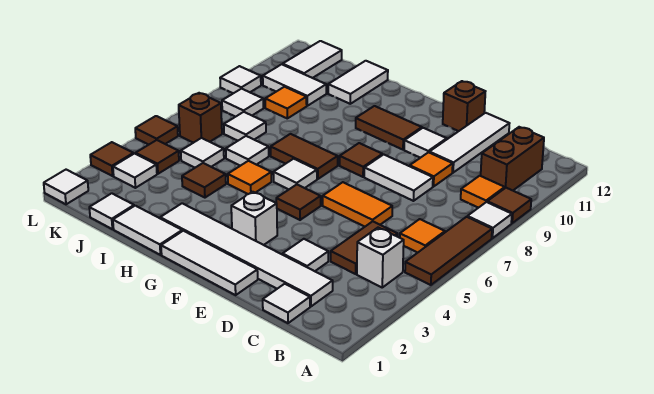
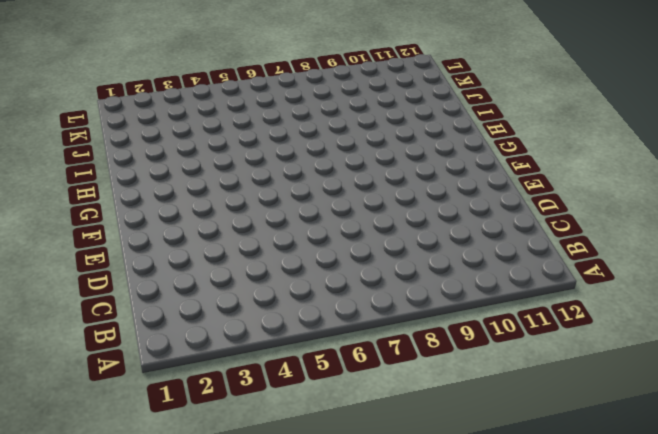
none -> brown 1x3 tile [405,217,492,285]
none -> white 1x1 tile [468,202,512,238]
none -> brown 1x1 tile [487,188,531,223]
none -> white 1x1 brick [357,228,404,287]

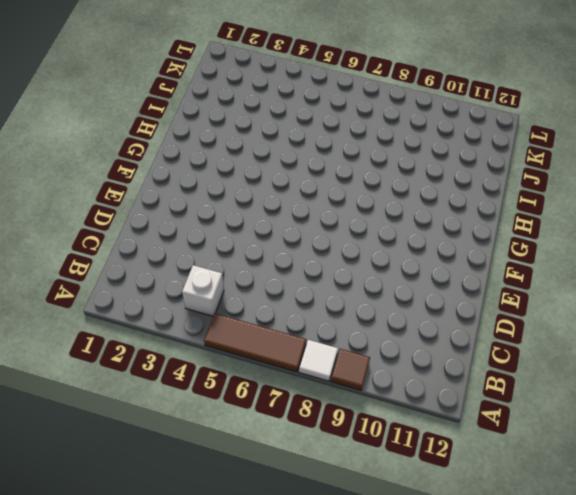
none -> orange 1x1 tile [400,219,445,253]
none -> orange 1x1 tile [461,176,505,208]
none -> brown 1x2 brick [481,127,544,190]
none -> white 1x1 tile [263,284,310,323]

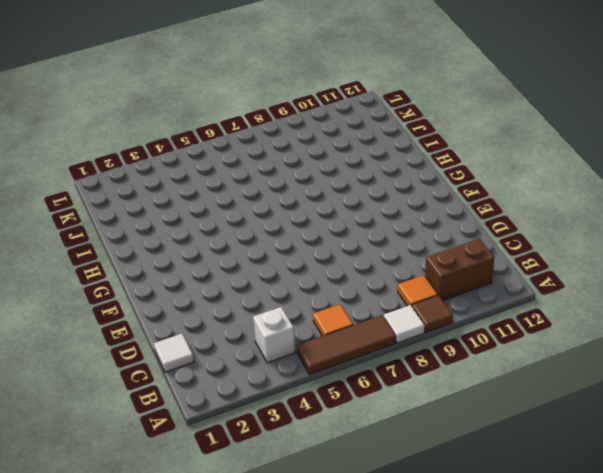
none -> white 1x6 tile [160,203,333,306]
none -> brown 1x2 tile [331,221,398,274]
none -> white 1x1 tile [283,239,328,271]
none -> orange 1x2 tile [323,182,392,227]

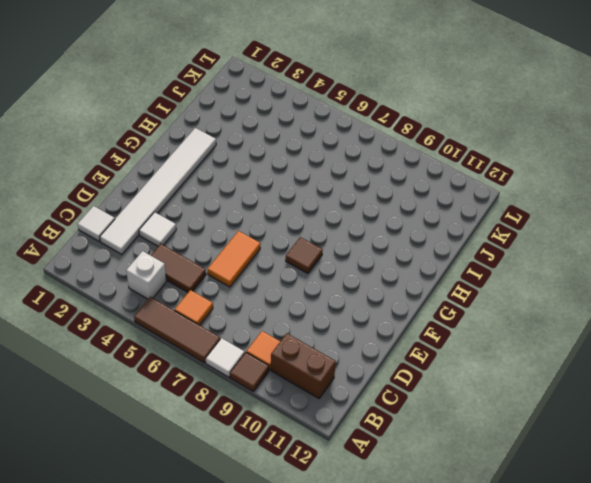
none -> white 1x2 tile [364,154,433,201]
none -> orange 1x1 tile [410,152,453,187]
none -> white 1x3 tile [429,113,510,173]
none -> white 1x3 tile [161,231,258,295]

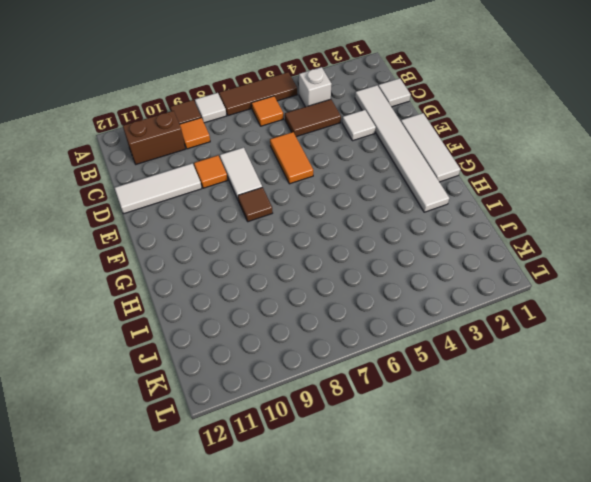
none -> white 1x1 tile [404,128,447,158]
none -> brown 1x1 brick [443,81,486,131]
none -> white 1x1 brick [231,192,277,245]
none -> brown 1x1 tile [276,185,321,220]

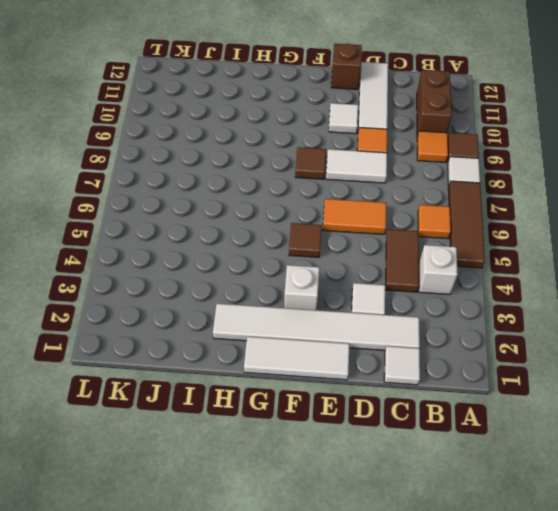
none -> brown 1x2 tile [356,106,422,150]
none -> white 1x1 tile [273,159,317,189]
none -> brown 1x2 tile [271,134,338,179]
none -> white 1x2 tile [113,206,182,255]

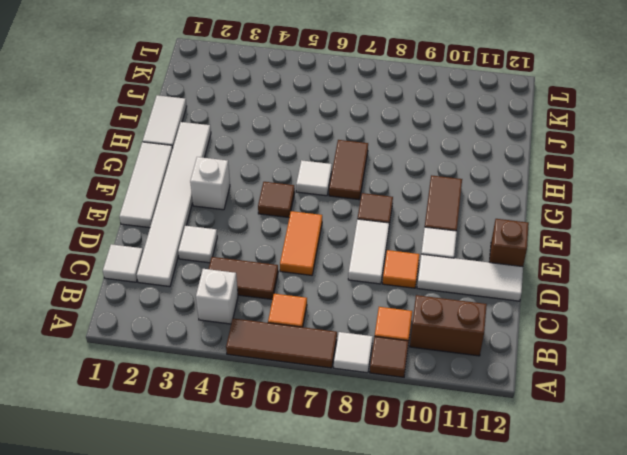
none -> orange 1x1 tile [228,161,271,194]
none -> brown 1x1 tile [182,163,226,198]
none -> white 1x1 tile [226,136,269,166]
none -> white 1x2 tile [328,61,388,104]

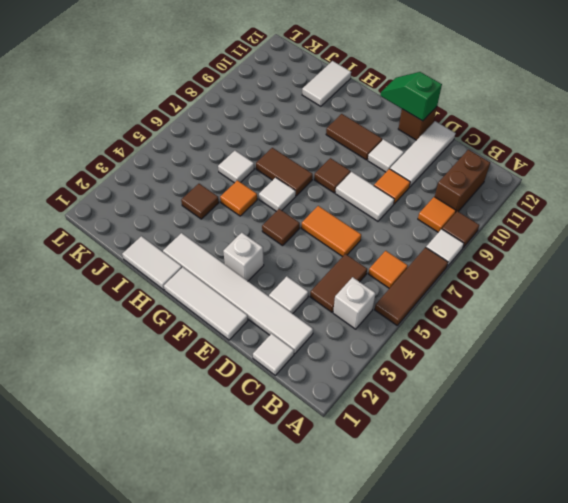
green 1x2 slope [381,72,442,121] -> none
none -> white 1x1 tile [89,193,134,229]
none -> white 1x1 tile [181,138,224,168]
none -> white 1x1 tile [224,112,266,141]
none -> orange 1x1 tile [265,87,307,118]

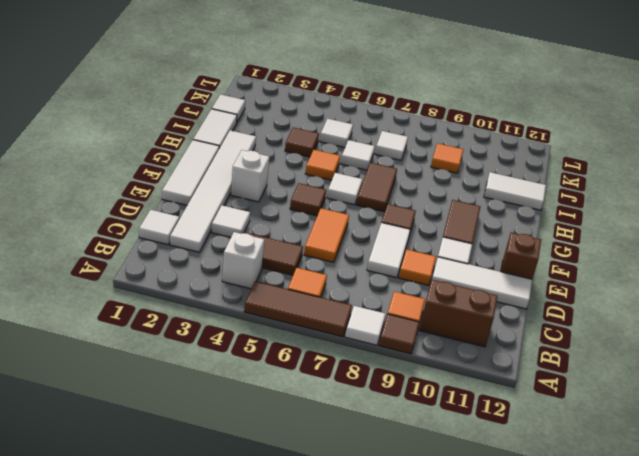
none -> white 1x2 tile [263,64,326,106]
none -> white 1x1 tile [113,154,157,188]
none -> brown 1x1 tile [136,140,179,174]
none -> brown 1x1 brick [179,93,222,143]

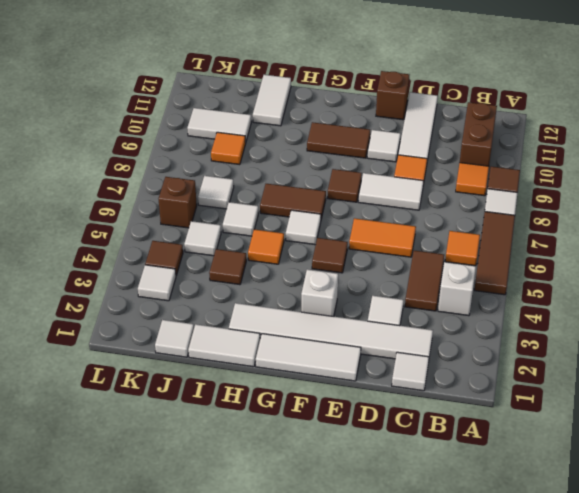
none -> white 1x1 tile [222,89,263,117]
none -> white 1x2 tile [283,41,342,78]
none -> white 1x1 tile [44,170,88,204]
none -> brown 1x1 tile [90,142,133,176]

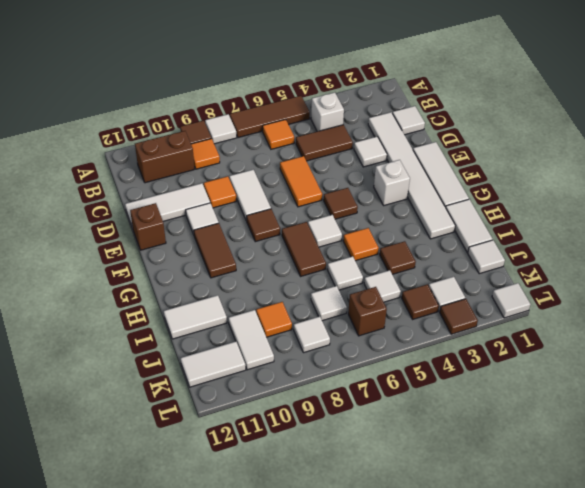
none -> brown 1x1 tile [135,116,178,145]
none -> white 1x1 tile [220,66,261,93]

